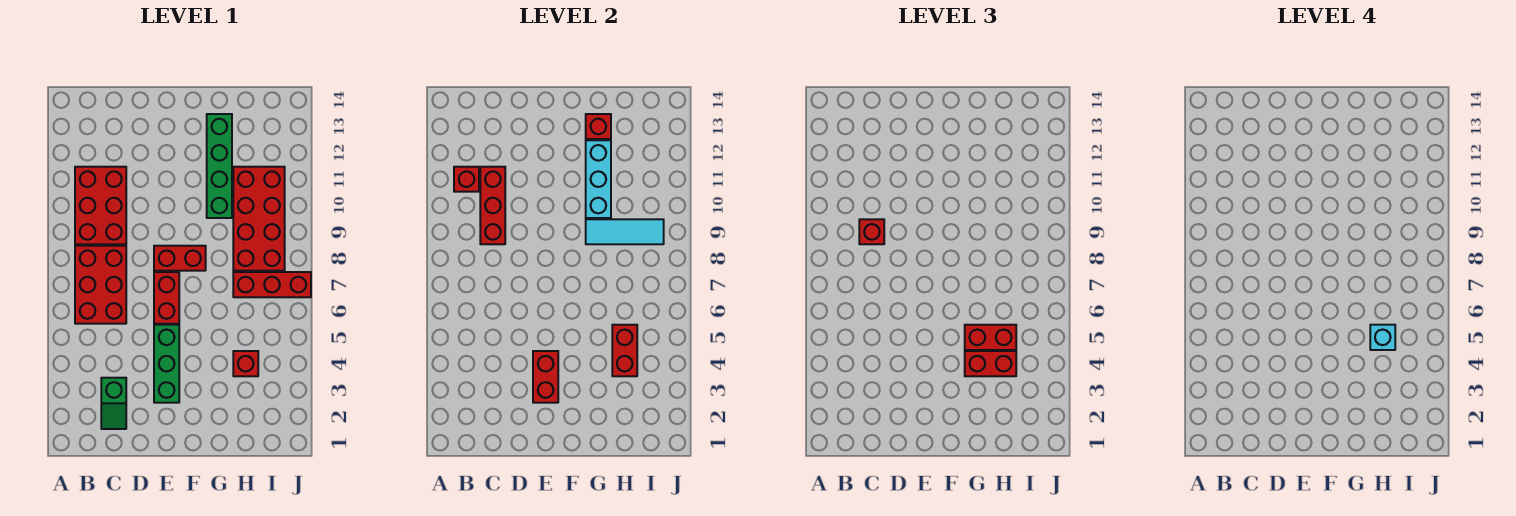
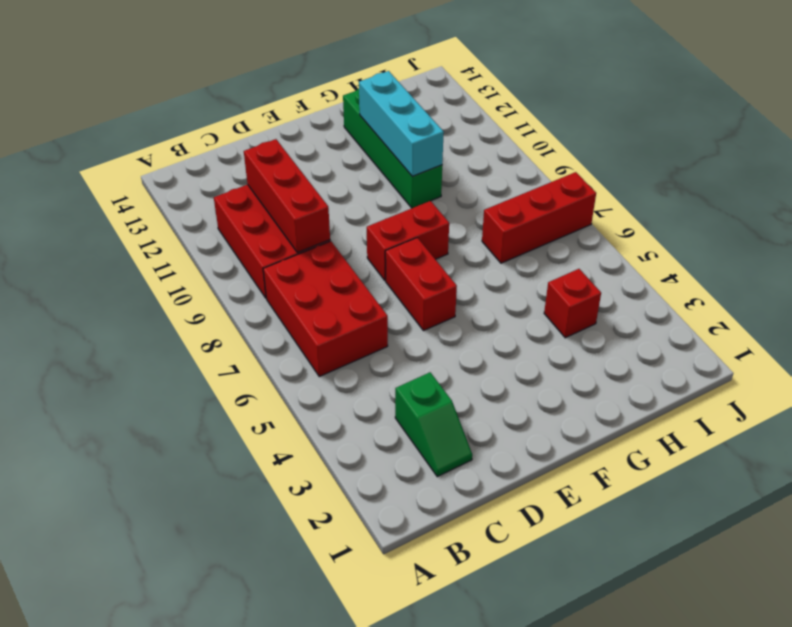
none -> green 1x3 brick [154,325,179,403]
none -> red 2x4 brick [233,167,285,271]
none -> red 1x1 brick [454,167,479,192]

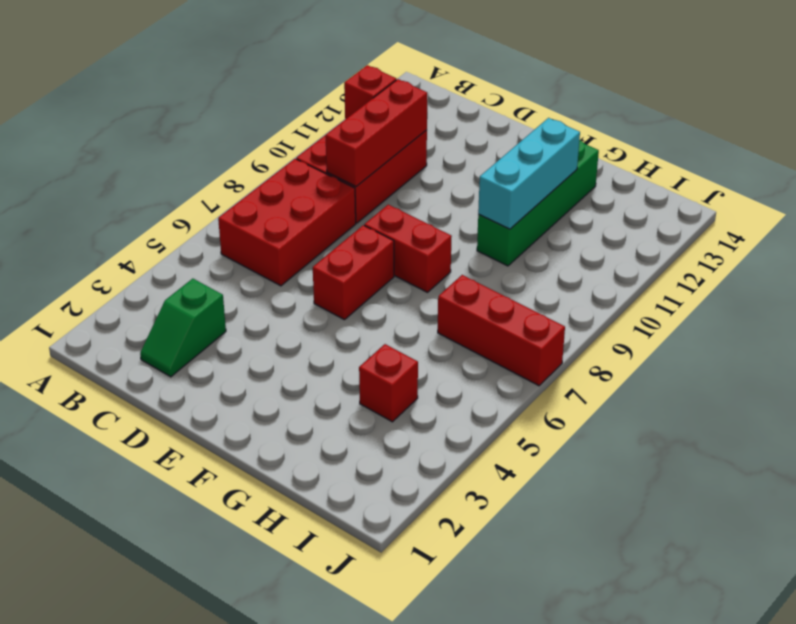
none -> green 1x3 brick [154,325,179,403]
none -> red 2x4 brick [233,167,285,271]
none -> red 1x2 brick [533,351,558,403]

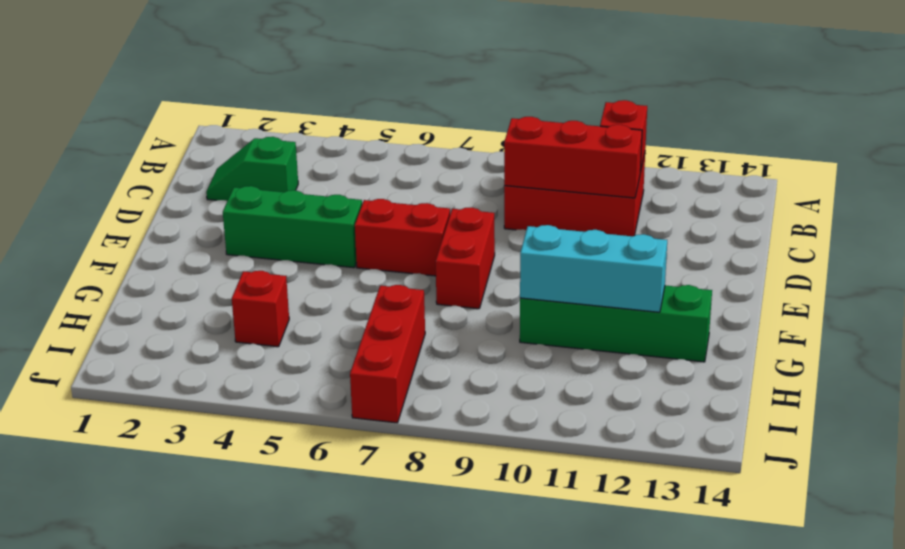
none -> red 2x3 brick [75,246,126,324]
none -> red 2x4 brick [233,167,285,271]
none -> red 1x2 brick [533,351,558,403]

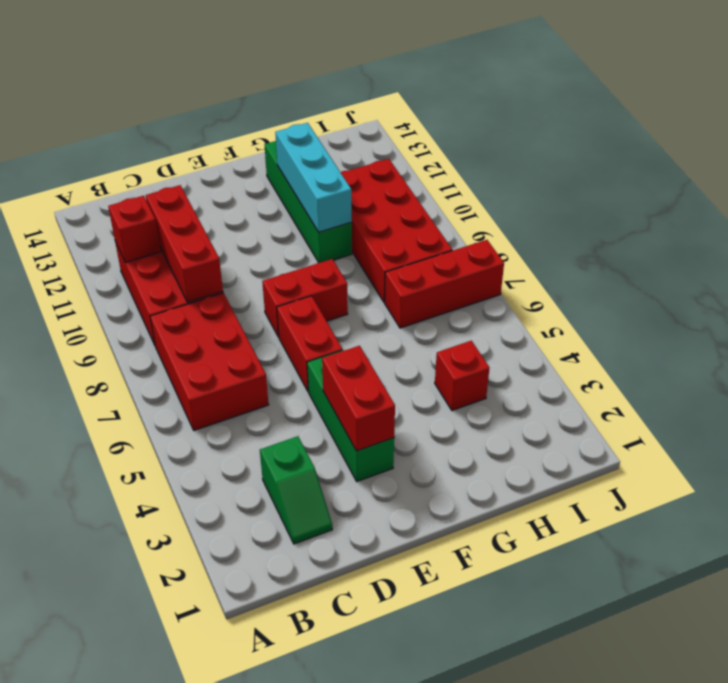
none -> cyan 1x3 tile [586,219,664,244]
none -> red 1x1 brick [586,114,611,139]
none -> red 1x2 brick [612,325,637,376]

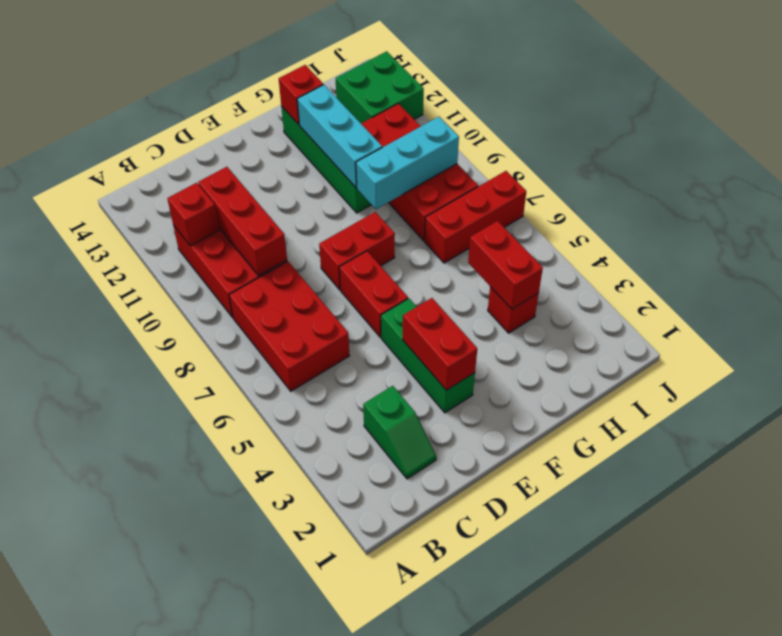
cyan 1x3 brick [356,117,459,209] -> cyan 1x3 tile [586,219,664,244]
green 2x2 brick [336,51,424,123] -> none
none -> red 1x1 brick [859,219,884,244]
none -> red 1x2 brick [965,351,1016,376]
none -> red 1x2 brick [965,325,1016,350]

